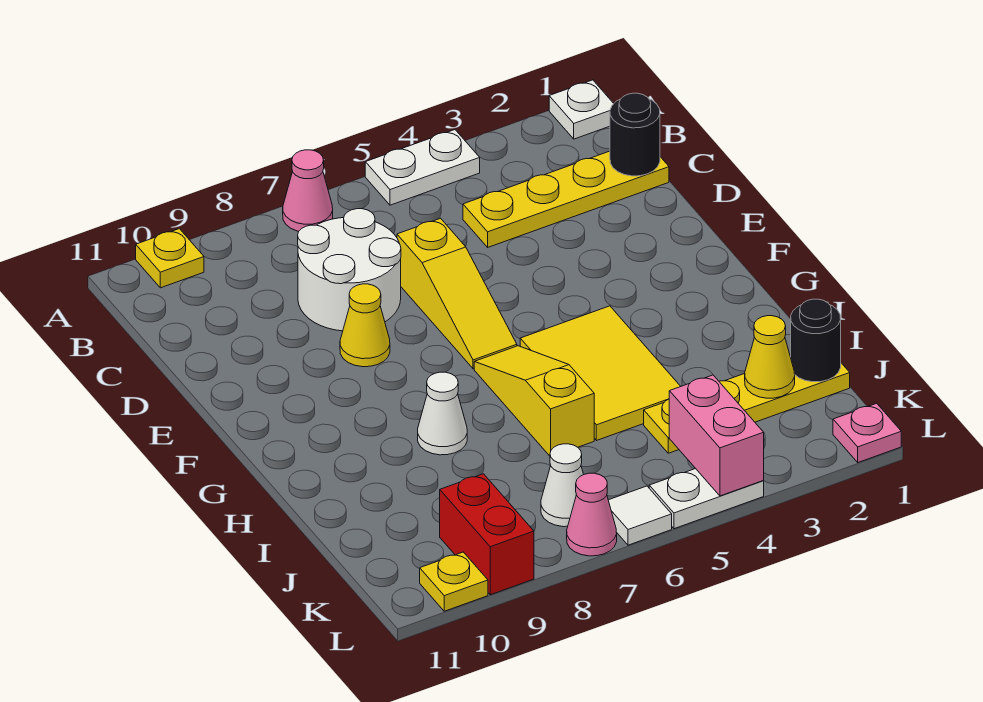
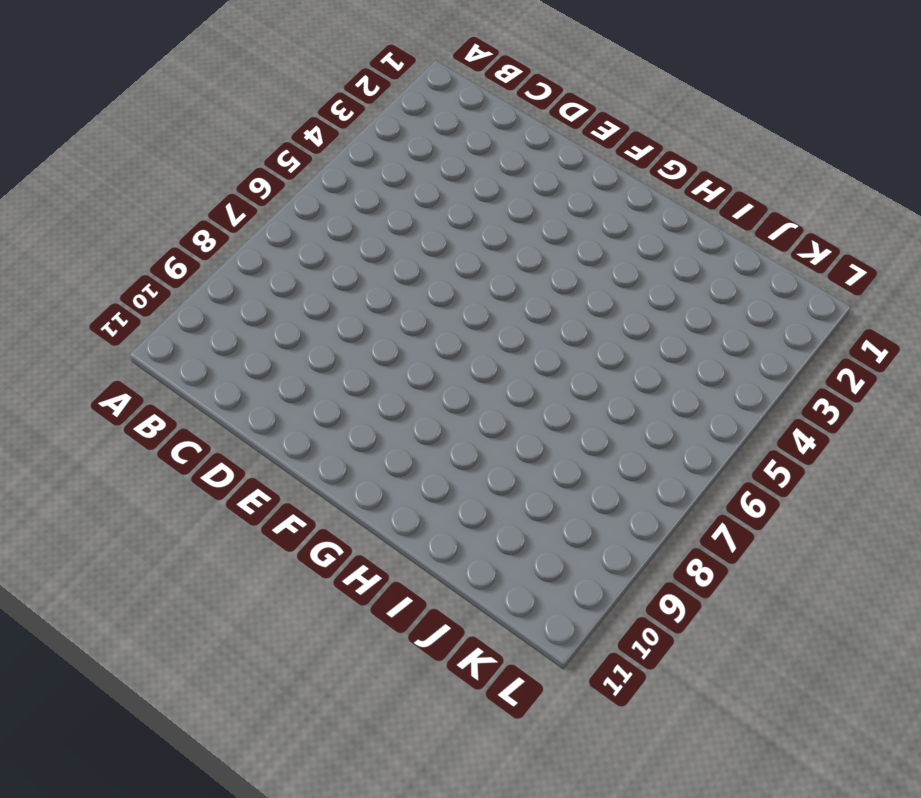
none -> white 1x1 plate [549,80,614,139]
none -> white 1x2 plate [365,130,480,205]
none -> pink 1x1 cone [283,150,333,231]

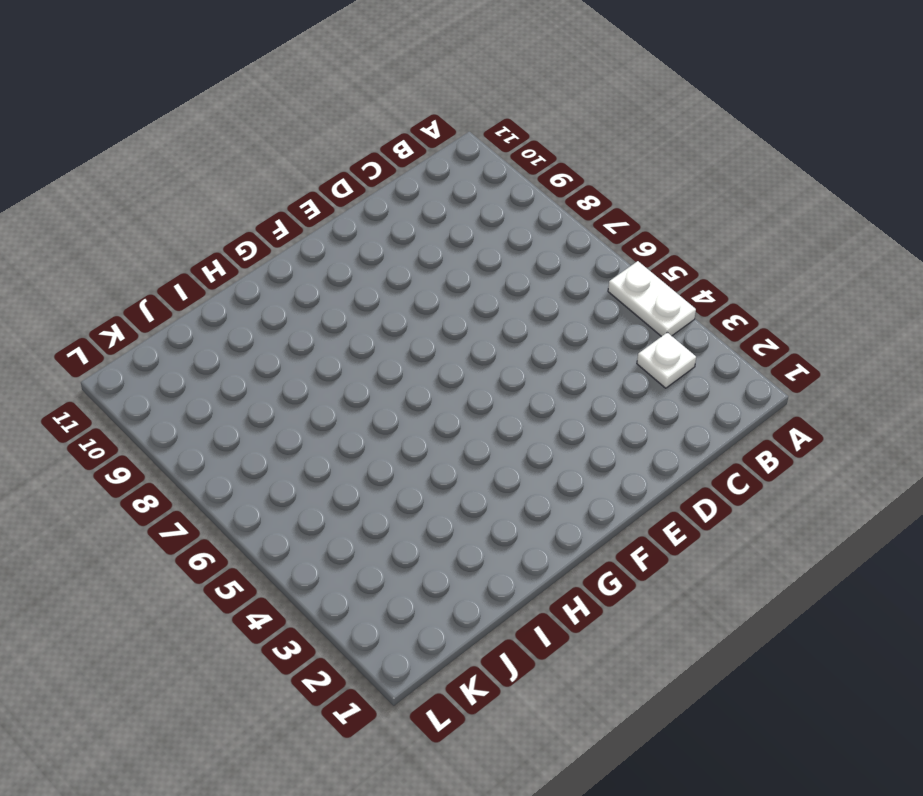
white 1x1 plate [637,332,696,388] -> white 1x1 plate moved to [549,80,614,139]
none -> pink 1x1 cone [283,150,333,231]
none -> yellow 1x1 plate [136,229,204,288]
none -> yellow 1x4 plate [463,151,669,247]

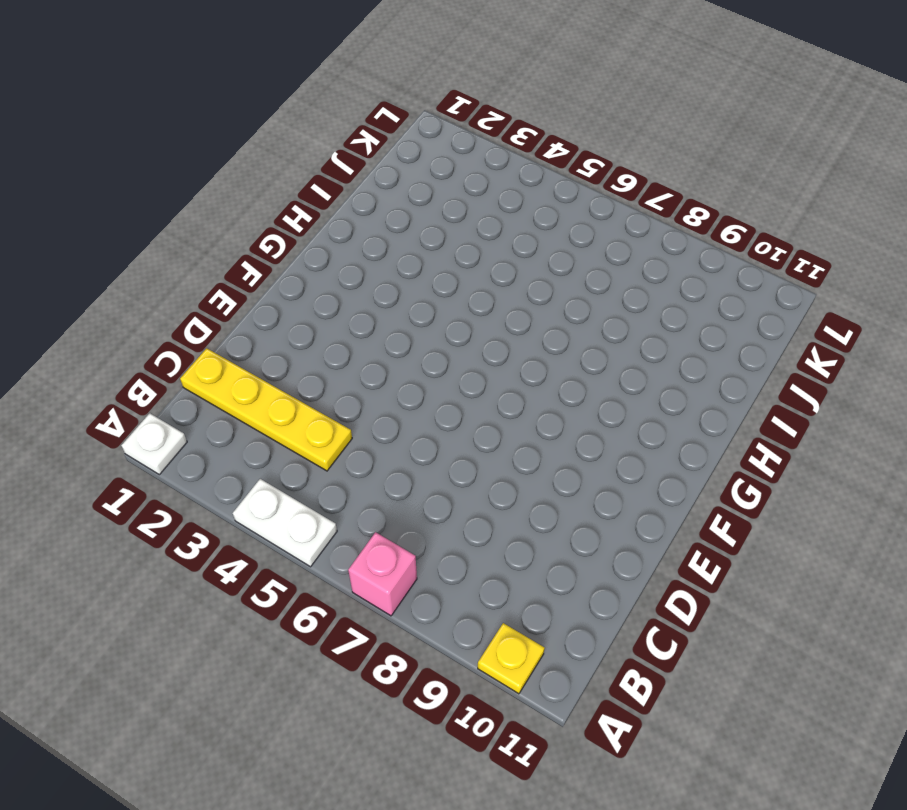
pink 1x1 brick [348,532,417,616] -> pink 1x1 cone [283,150,333,231]
none -> white 2x2 round brick [298,209,401,331]
none -> yellow 1x3 slope [397,218,517,369]
none -> yellow 1x1 cone [340,284,390,367]

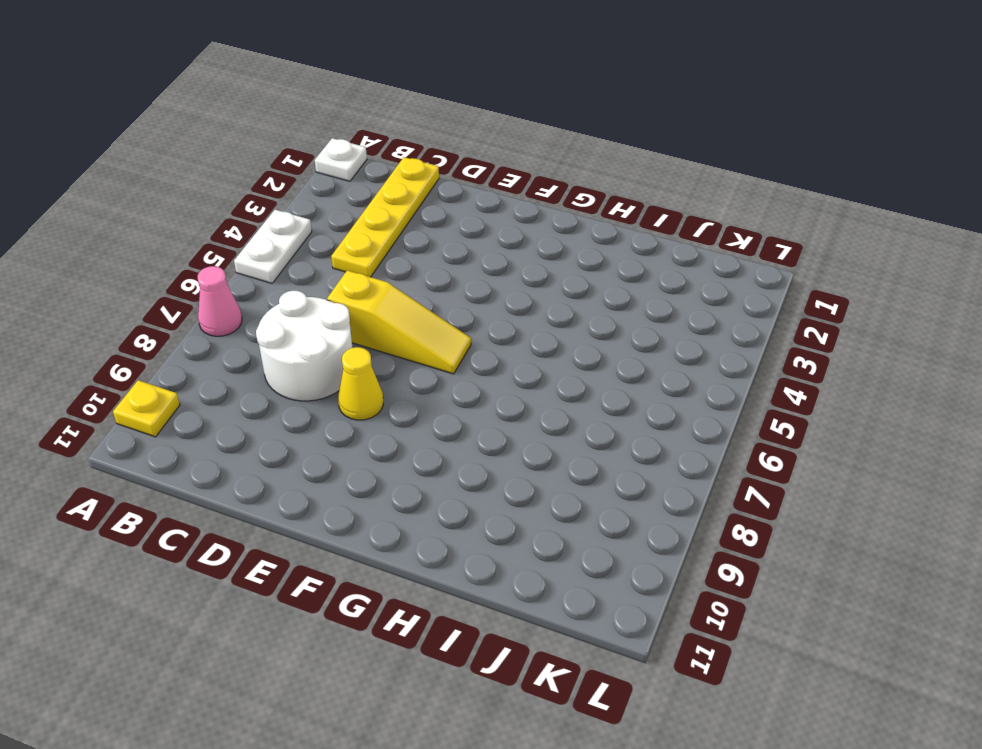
none -> yellow 2x3 tile [520,306,681,441]
none -> yellow 1x3 slope [474,346,594,456]
none -> white 1x1 cone [418,372,467,455]

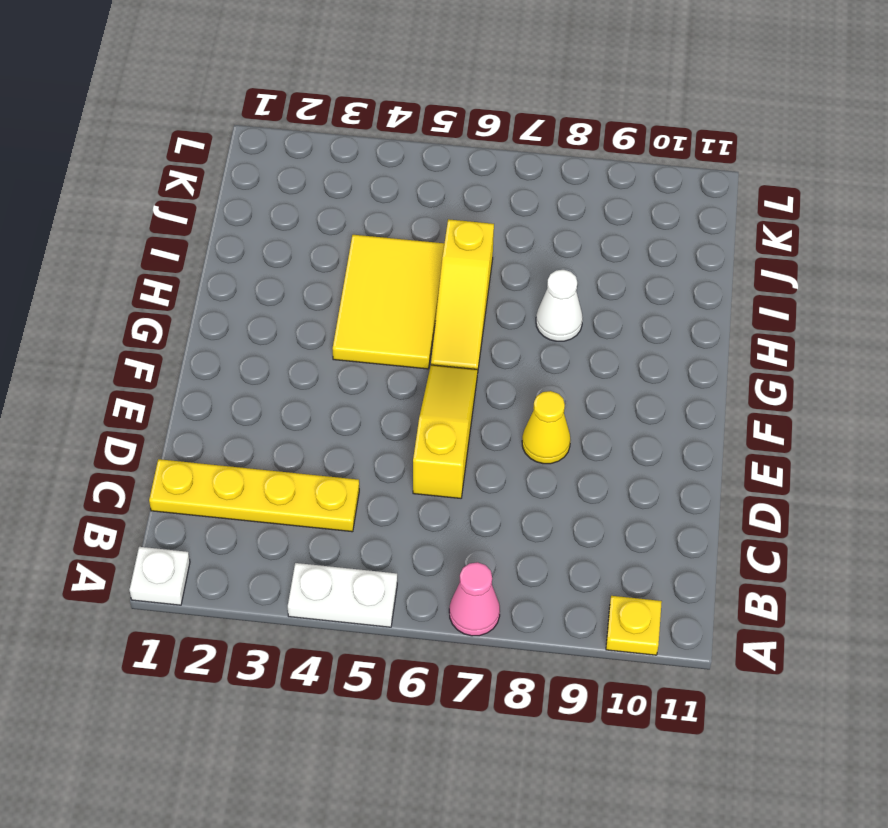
none -> white 2x2 round brick [298,209,401,331]
none -> yellow 1x4 plate [644,363,850,453]
none -> white 1x1 cone [541,444,584,527]

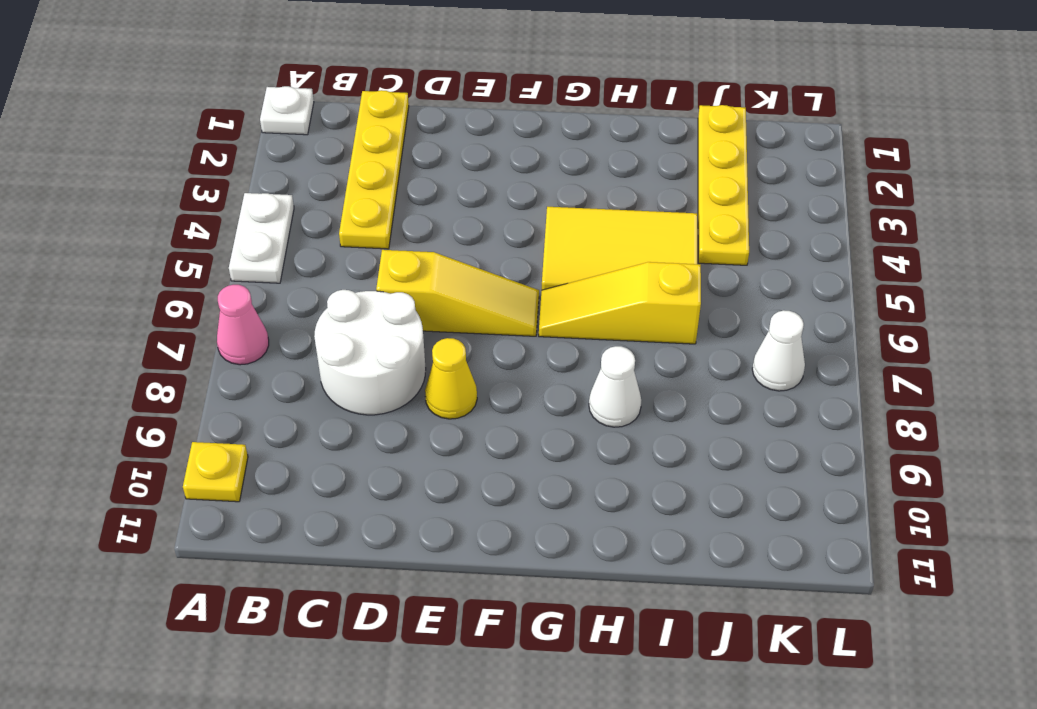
none -> red 1x2 brick [440,474,534,595]
none -> pink 1x1 plate [833,403,901,462]
none -> white 1x2 plate [649,469,764,529]

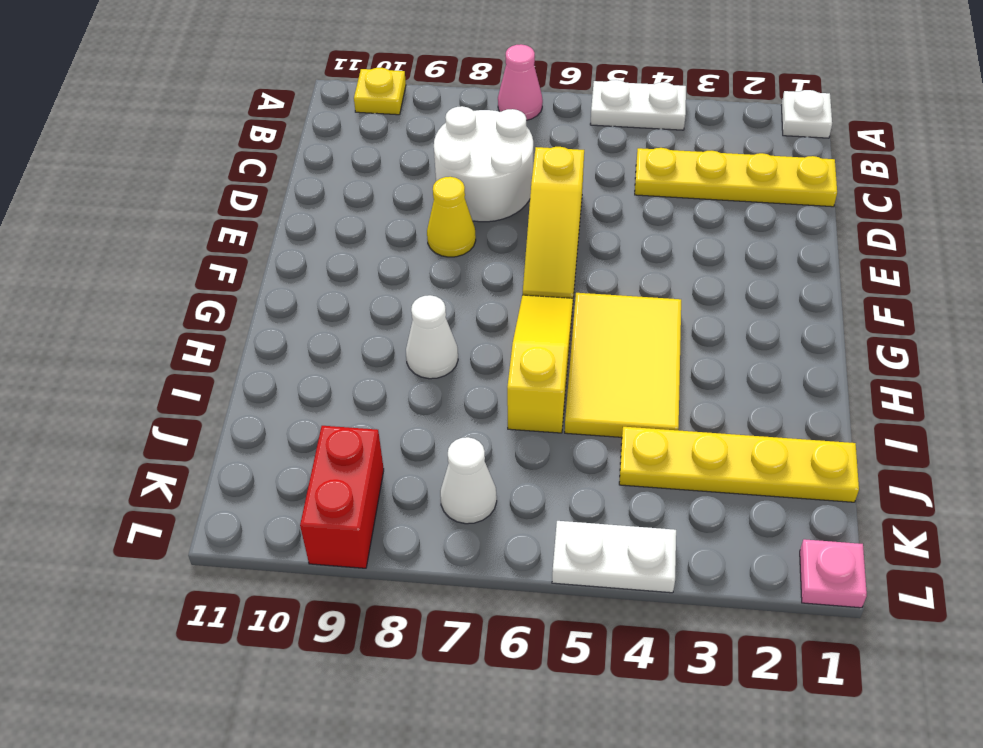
none -> white 1x1 tile [608,486,672,545]
none -> pink 1x1 cone [567,473,617,556]
none -> yellow 1x1 plate [420,552,488,611]

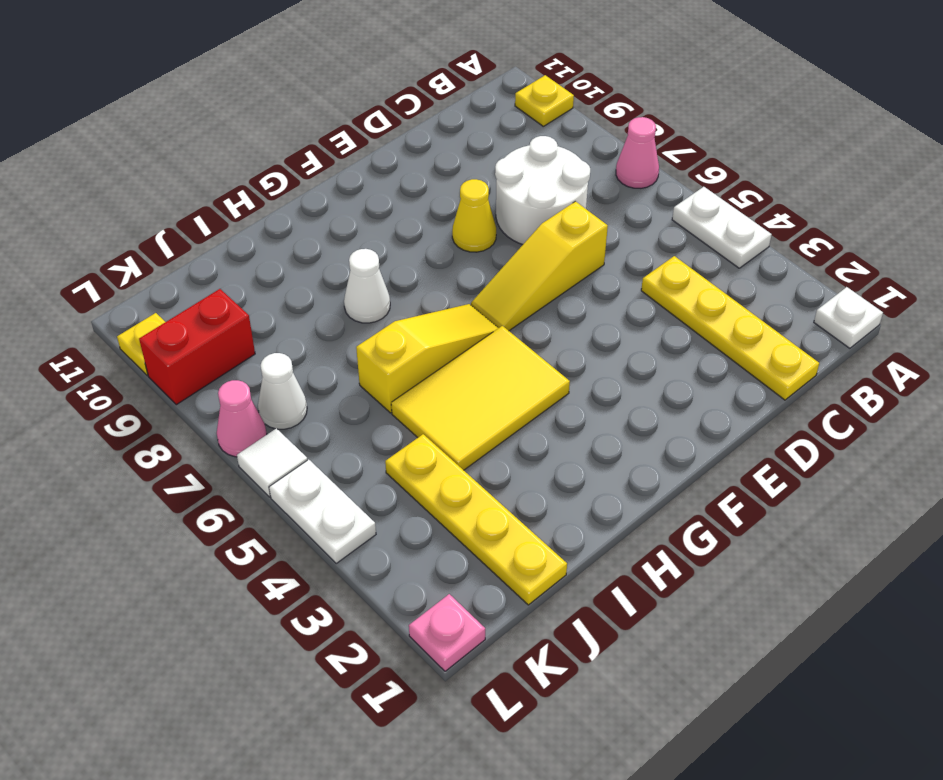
none -> black 1x1 round brick [610,93,660,176]
none -> black 1x1 round brick [791,299,841,382]
none -> yellow 1x1 cone [745,316,795,398]

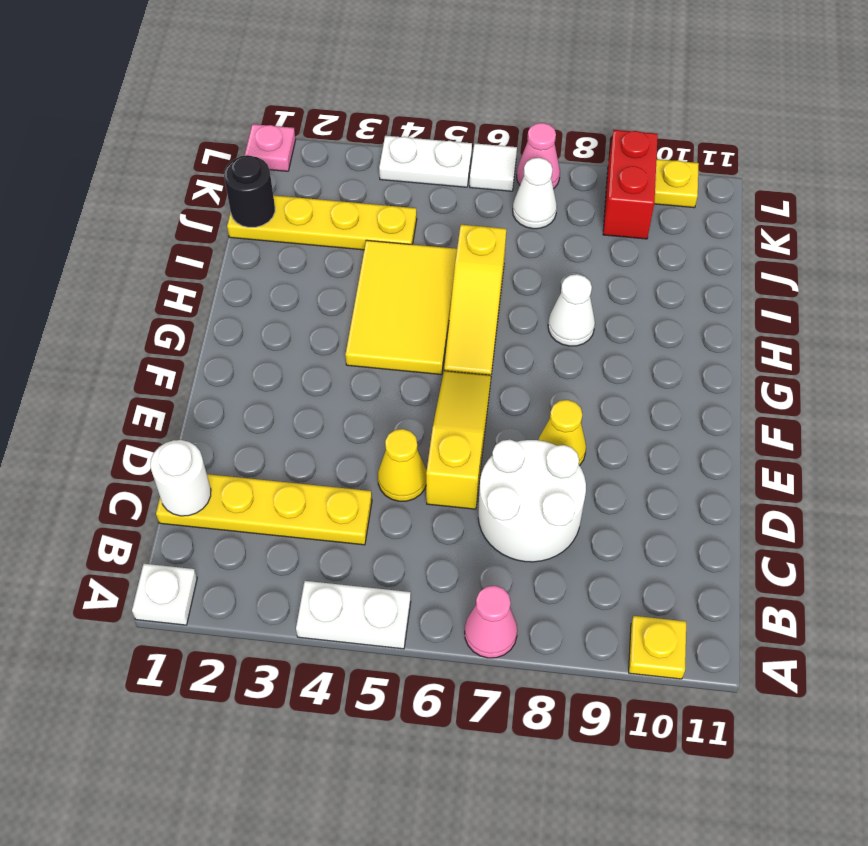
white 1x1 round brick [150,440,211,516] -> black 1x1 round brick [610,93,660,176]
yellow 1x1 cone [378,429,427,501] -> yellow 1x1 cone moved to [745,316,795,398]
none -> pink 1x2 brick [669,375,764,496]

